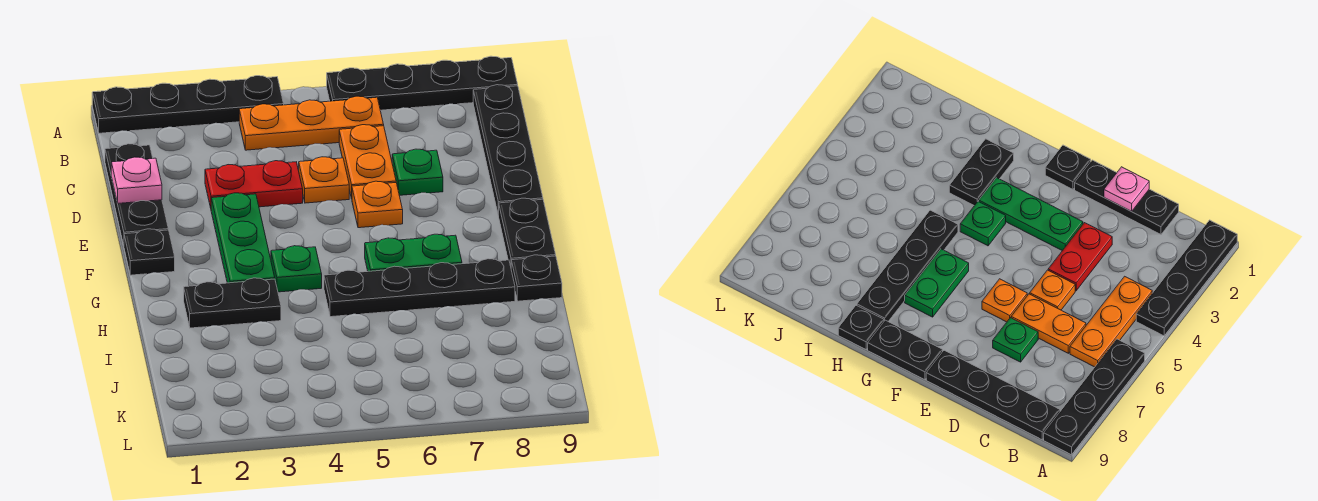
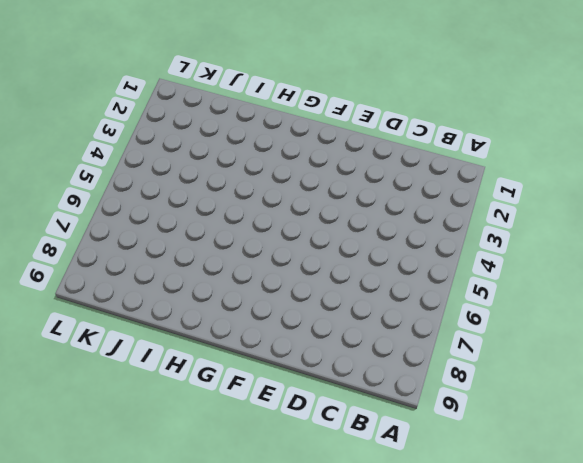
none -> black 1x4 plate [92,76,284,133]
none -> black 1x4 plate [327,56,518,110]
none -> orange 1x3 plate [239,96,384,150]

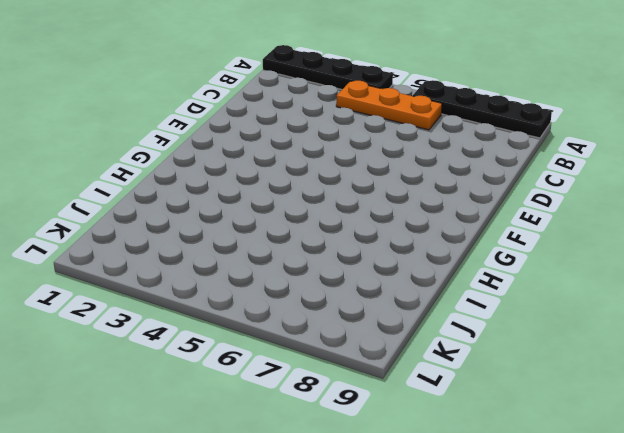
none -> black 1x4 plate [473,85,543,216]
none -> black 1x3 plate [105,144,168,245]
none -> orange 1x2 plate [339,125,396,199]

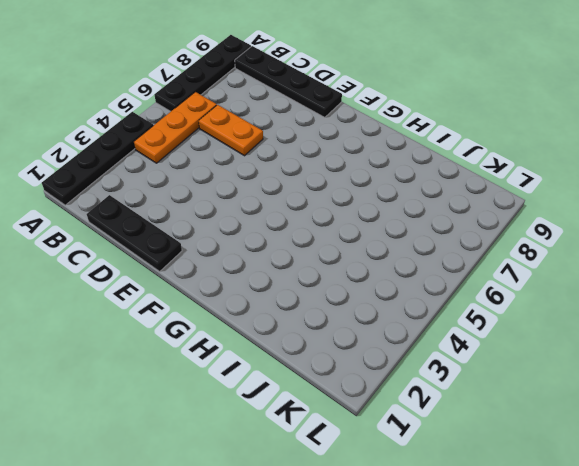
none -> red 1x2 plate [205,161,303,208]
none -> orange 1x1 plate [299,157,349,203]
none -> green 1x1 plate [392,149,443,195]

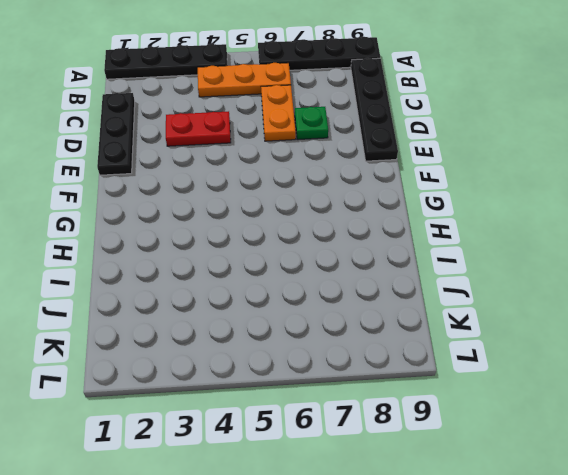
none -> orange 1x1 plate [299,157,349,203]
none -> green 1x3 plate [211,193,275,283]
none -> orange 1x1 plate [352,181,403,228]

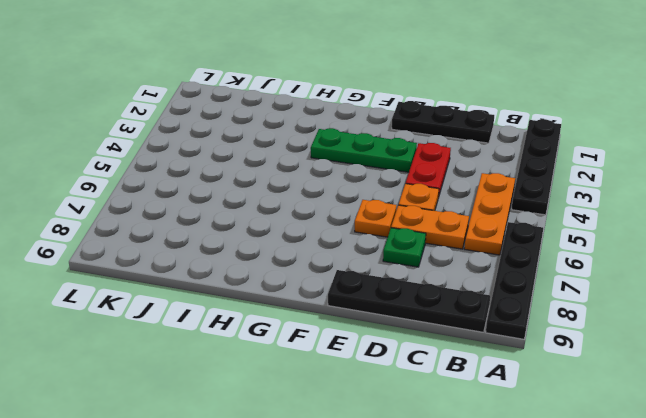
none -> black 1x1 plate [124,229,175,275]
none -> black 1x2 plate [499,198,556,266]
none -> green 1x1 plate [271,246,322,292]

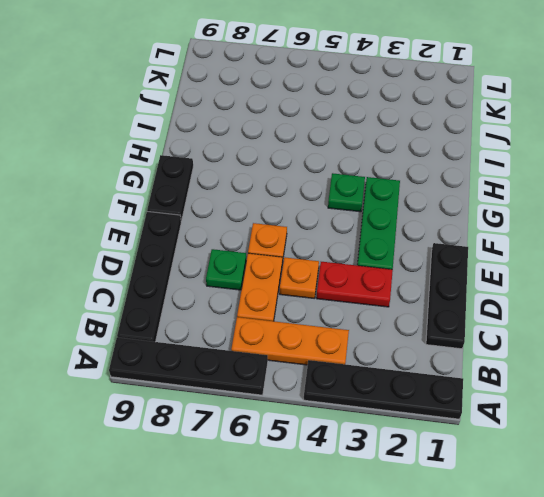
none -> black 1x1 plate [124,229,175,275]
none -> green 1x2 plate [365,234,462,271]
none -> black 1x2 plate [184,278,281,328]

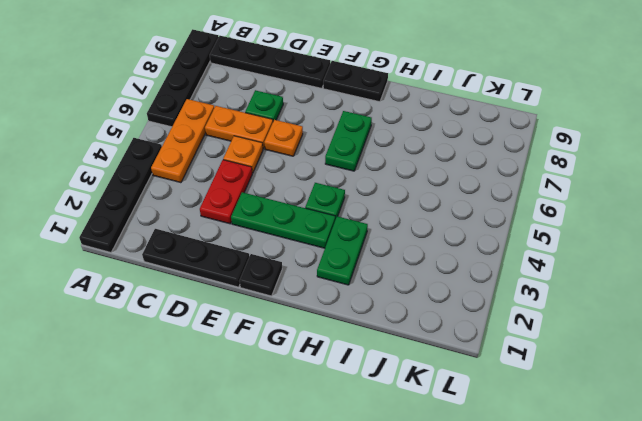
green 1x2 plate [317,216,368,285] -> black 1x2 plate [184,278,281,328]
none -> black 1x4 plate [324,259,515,317]
none -> black 1x1 plate [511,255,562,301]
none -> pink 1x1 plate [111,157,162,203]

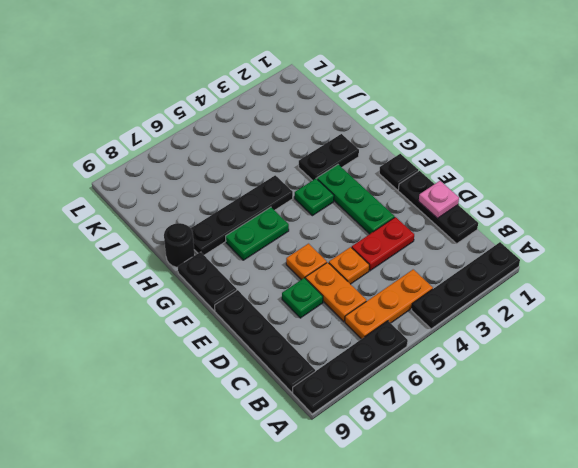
black 1x1 round brick [164,223,195,267] -> black 1x1 plate [511,255,562,301]

